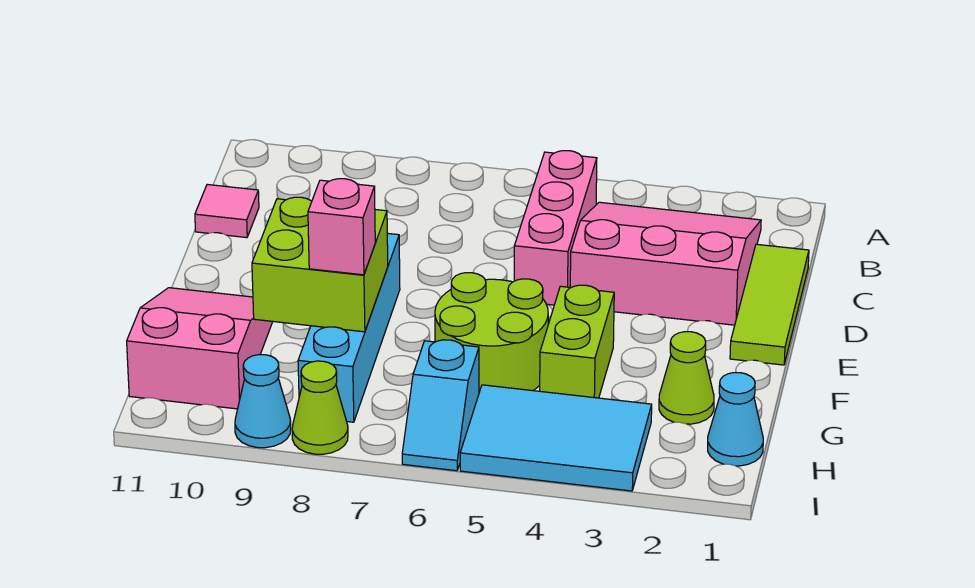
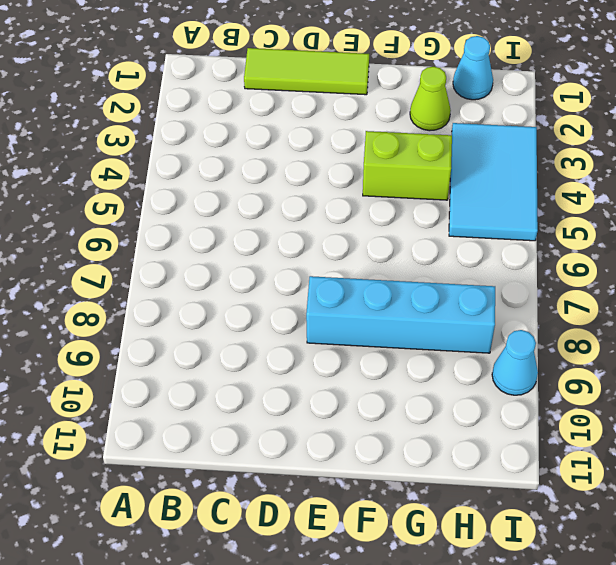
none -> pink 3x3 slope [570,202,761,325]
none -> pink 1x3 brick [514,151,597,305]
none -> pink 1x1 tile [195,184,259,238]

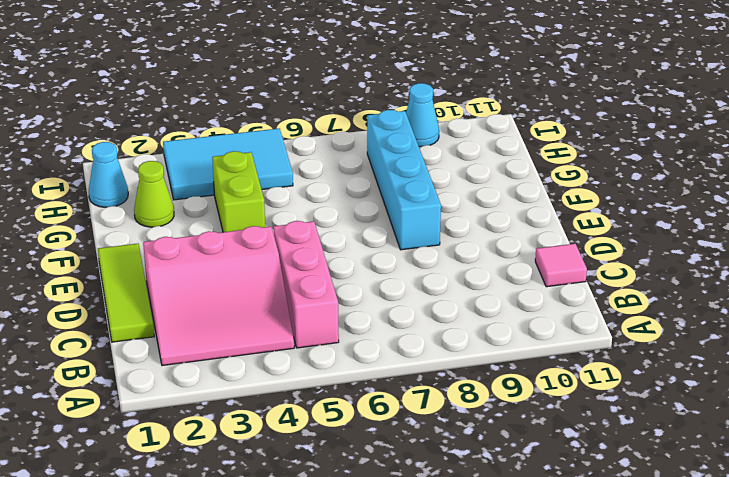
none -> lime 2x2 round brick [435,273,548,392]
none -> pink 2x3 slope [127,288,273,409]
none -> cyan 1x2 slope [402,340,479,471]

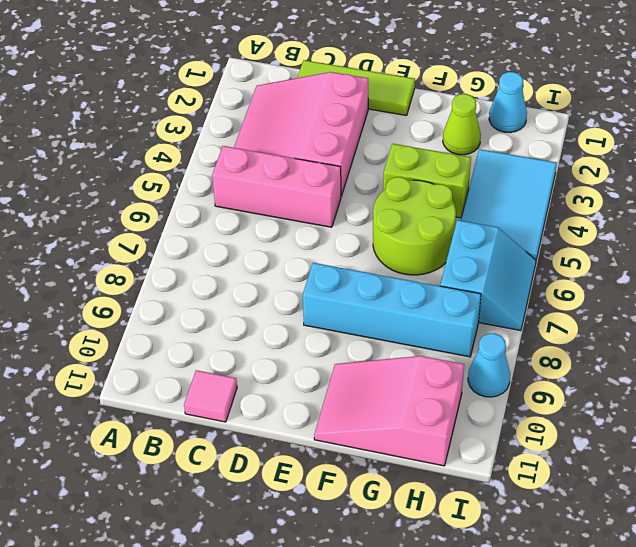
cyan 2x2 slope [440,220,536,330] -> cyan 1x2 slope [402,340,479,471]
none -> lime 1x1 cone [292,361,348,454]
none -> lime 2x2 brick [252,197,388,332]
none -> pink 1x1 brick [308,179,375,275]

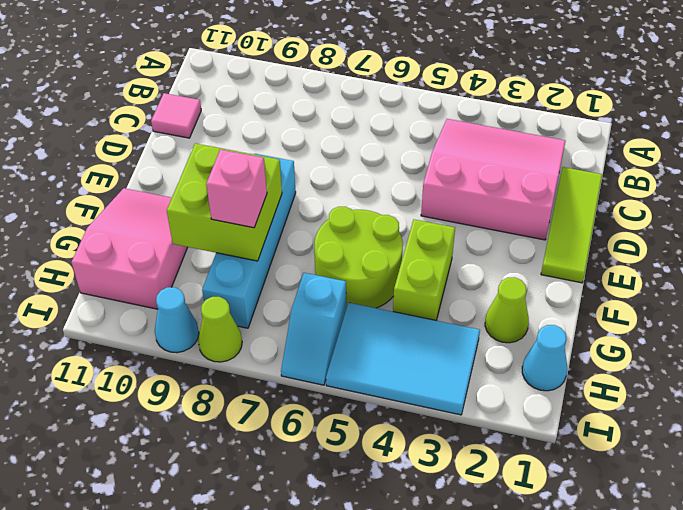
none -> pink 1x3 brick [514,151,597,305]

